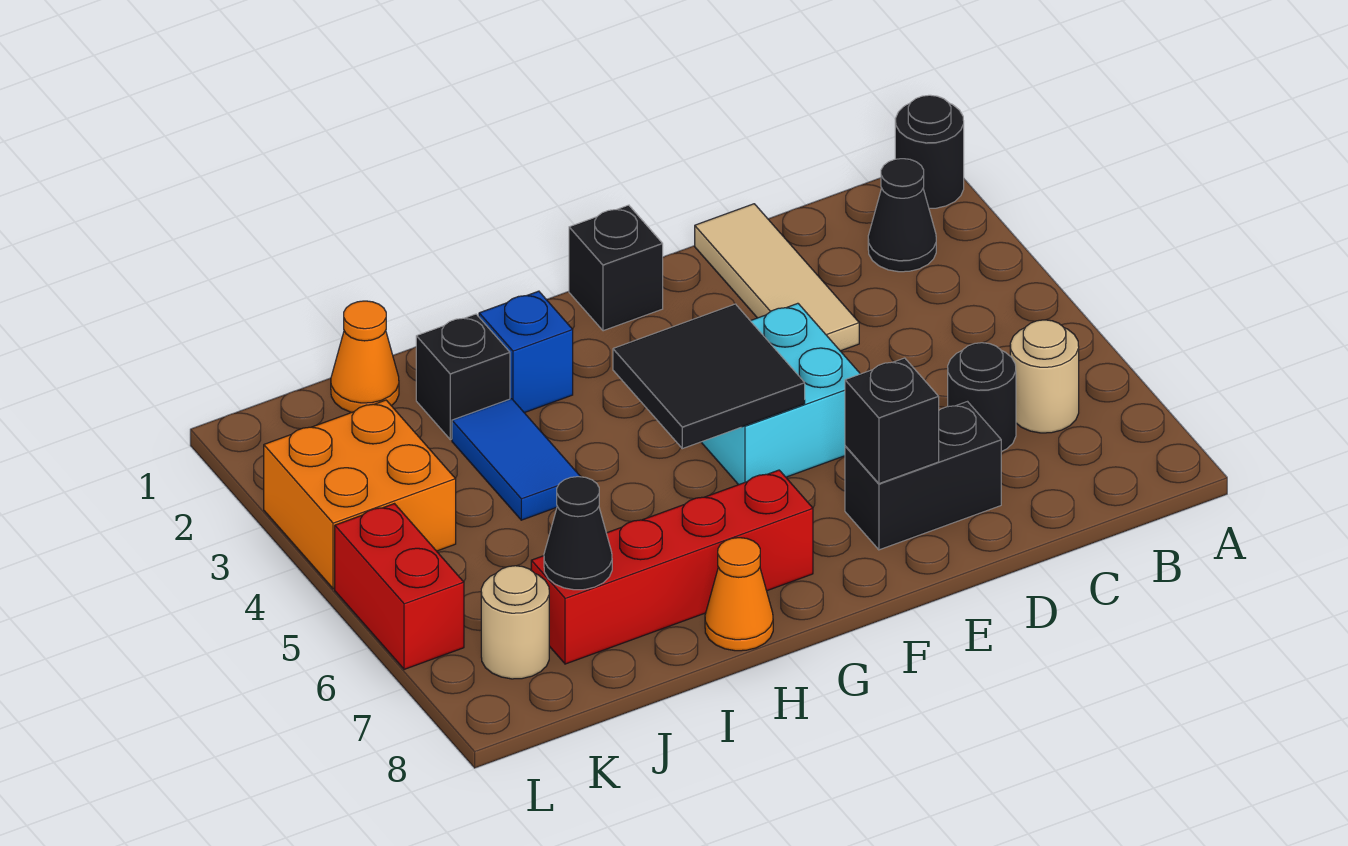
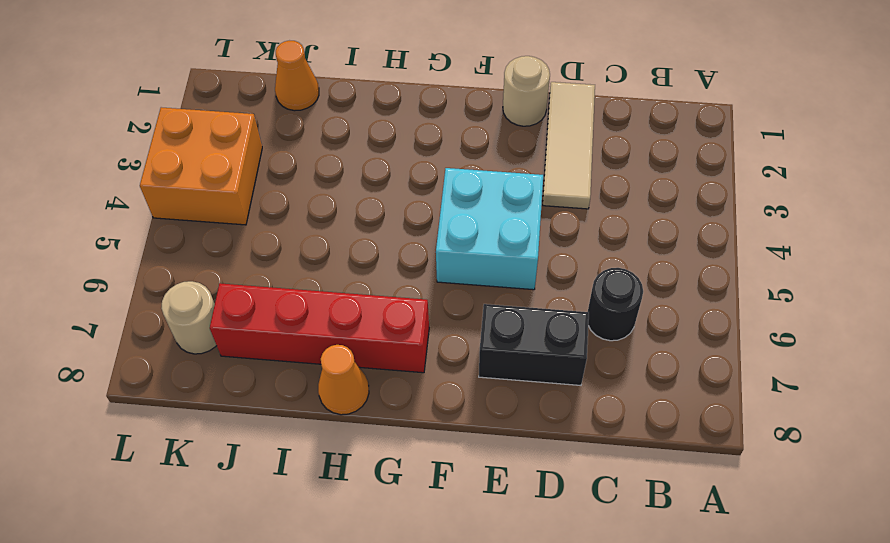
tan 1x1 round brick [503,56,550,126] -> tan 1x1 round brick moved to [1010,320,1079,433]
none -> black 1x1 round brick [895,95,964,208]
none -> black 1x1 cone [868,159,936,272]
none -> black 1x1 brick [569,205,663,331]

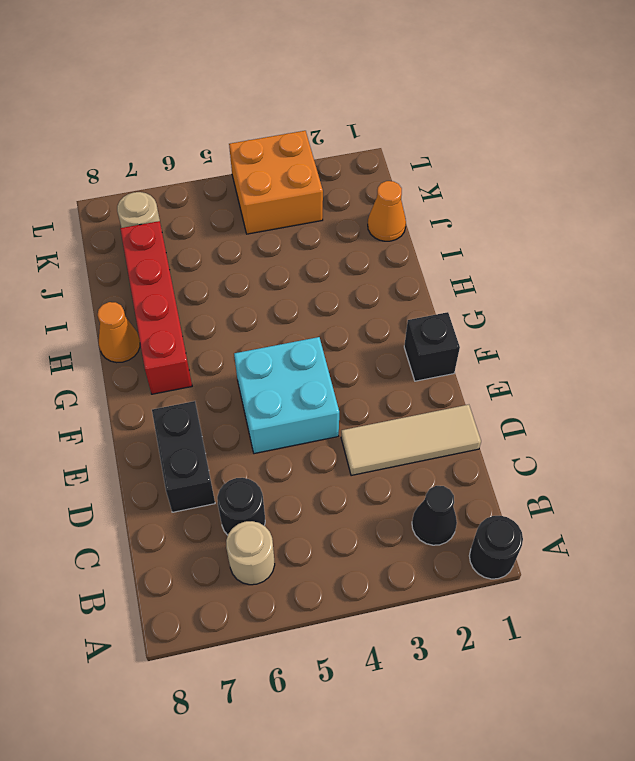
none -> blue 1x1 brick [479,291,573,413]
none -> black 1x1 brick [416,314,510,439]
none -> blue 1x2 tile [452,399,580,520]

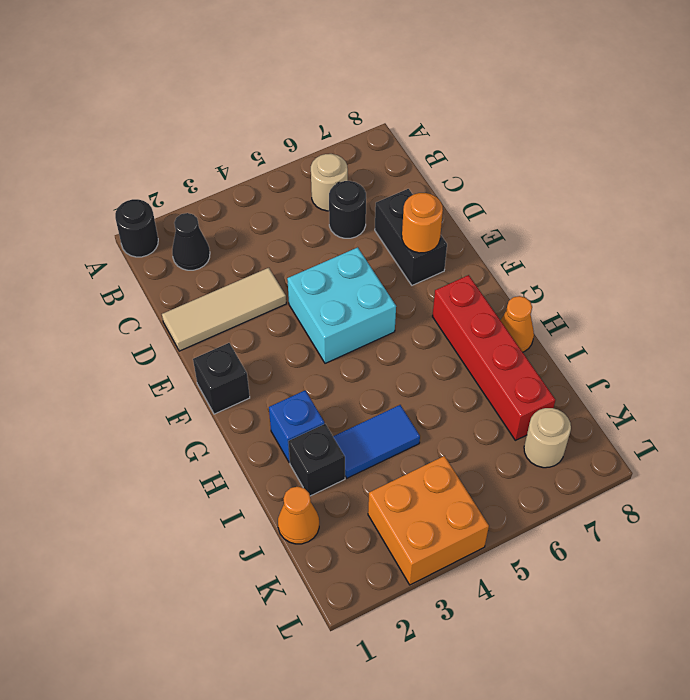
orange 1x1 round brick [402,193,443,253] -> black 1x1 brick [845,358,939,483]
none -> red 1x2 brick [335,504,464,669]
none -> black 2x2 tile [613,304,805,449]
none -> black 1x1 cone [544,477,612,590]

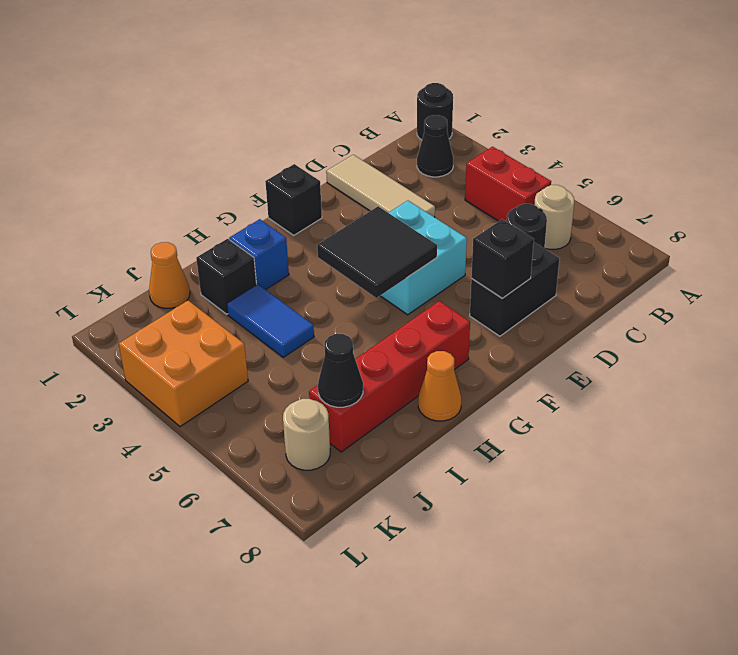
red 1x2 brick [465,147,551,222] -> red 1x2 brick moved to [335,504,464,669]

